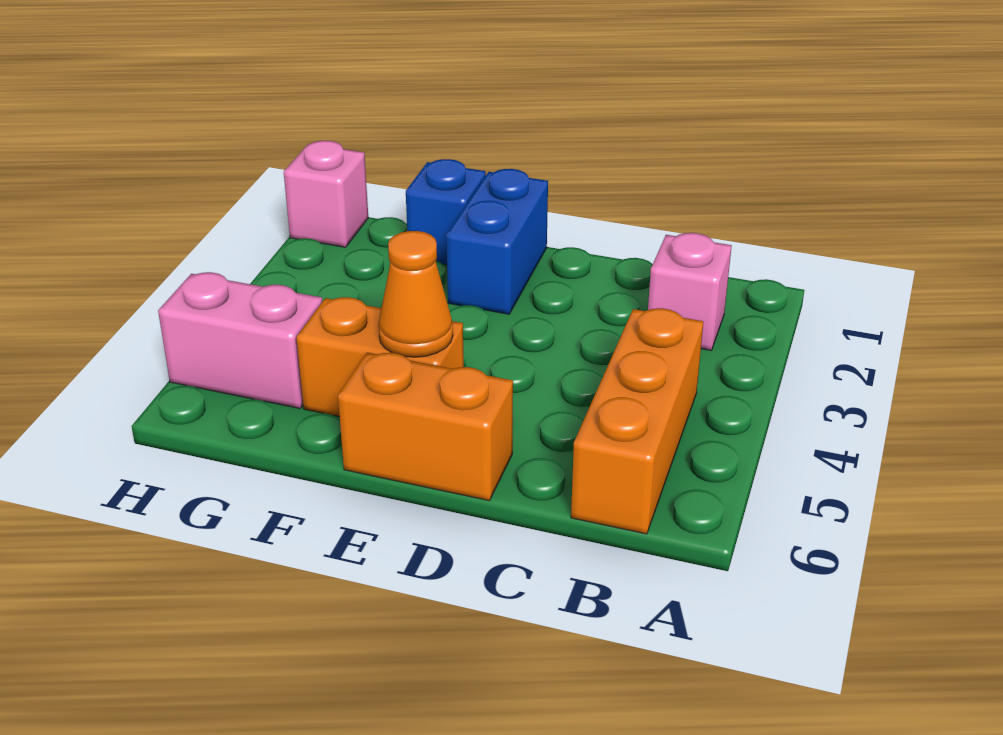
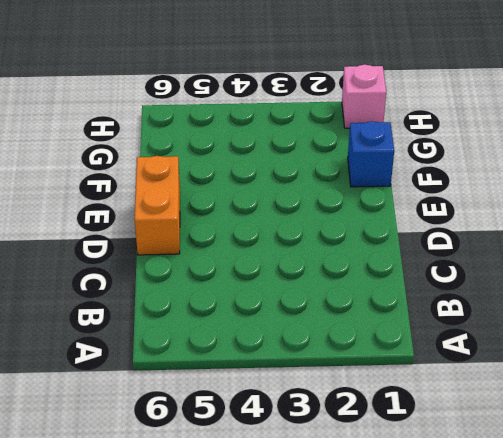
none -> pink 1x1 brick [648,233,732,350]
none -> orange 1x3 brick [571,308,703,534]

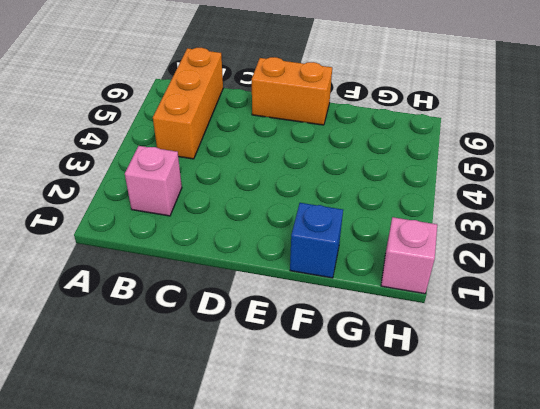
none -> blue 1x2 brick [446,169,548,314]
none -> orange 1x2 brick [296,297,464,417]

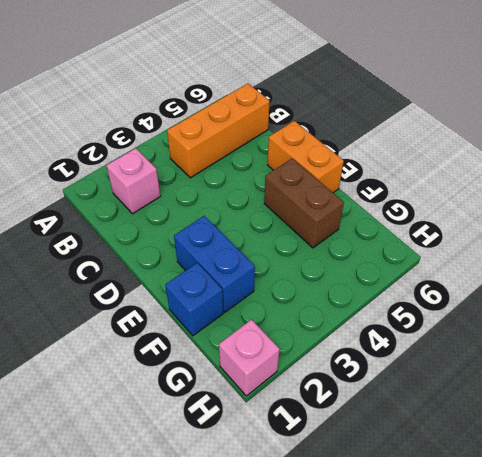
blue 1x2 brick [174,216,255,312] -> blue 1x2 brick turned to [446,169,548,314]
brown 1x2 brick [264,159,344,248] -> orange 1x2 brick [296,297,464,417]
none -> pink 1x2 brick [158,272,323,408]
none -> orange 1x1 cone [379,231,453,357]

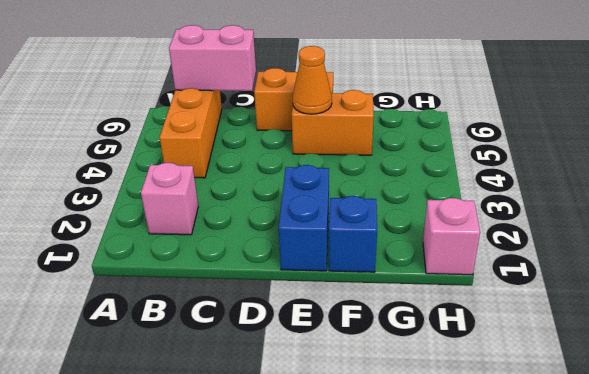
pink 1x2 brick [169,25,256,91] -> pink 1x2 brick moved to [158,272,323,408]

